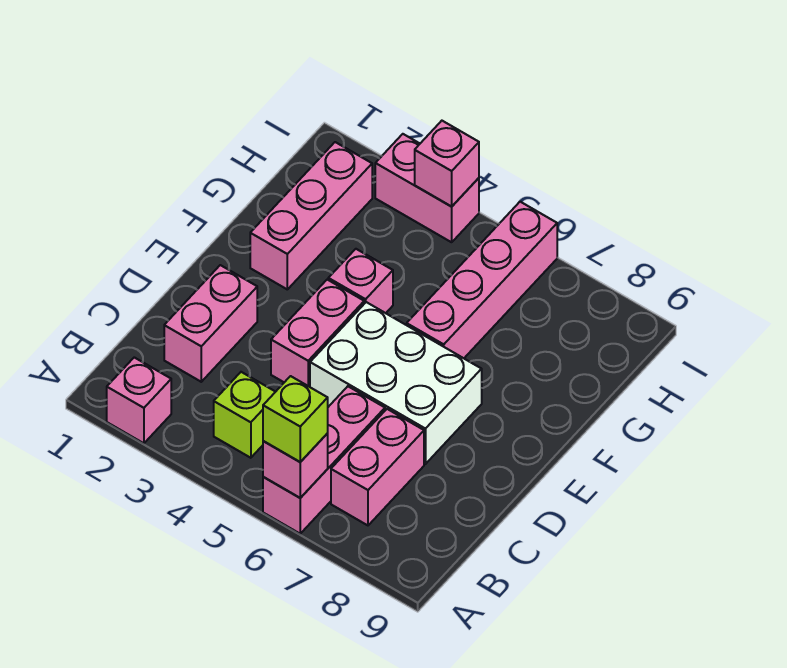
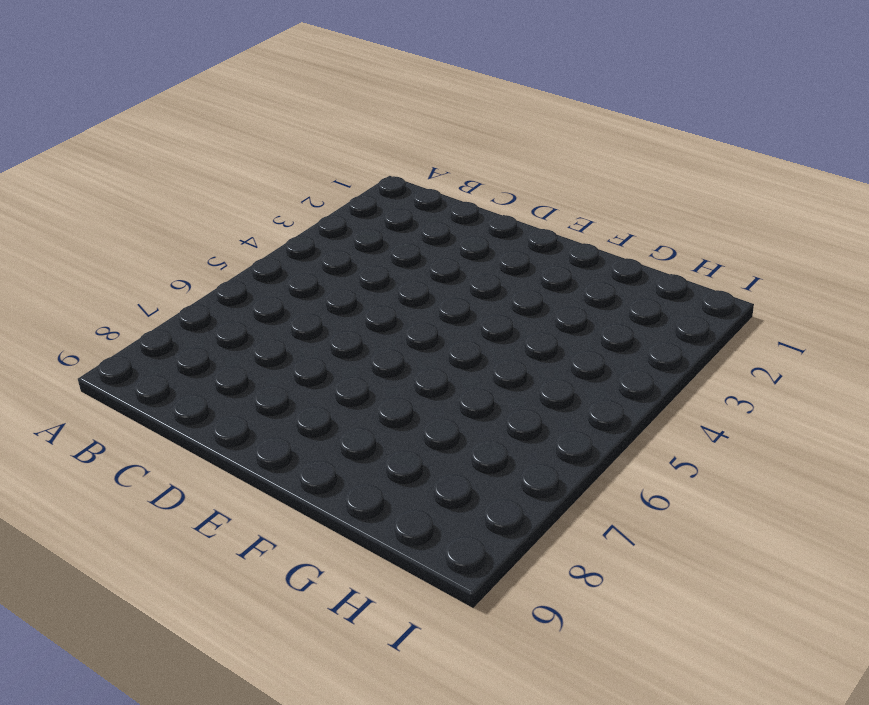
none -> pink 1x1 brick [107,357,171,443]
none -> pink 1x3 brick [263,386,385,534]
none -> lime 1x1 brick [214,372,275,458]

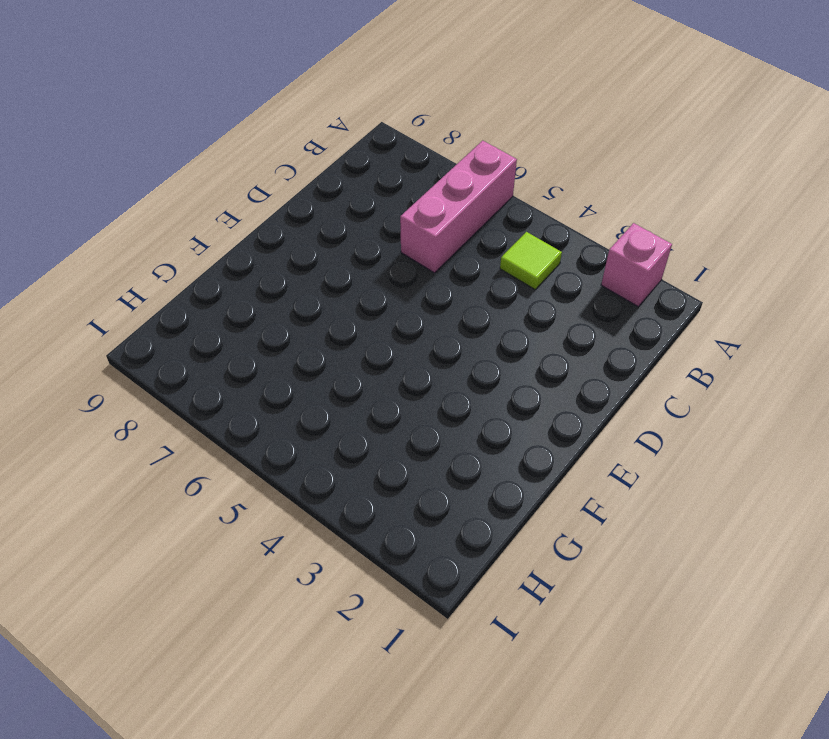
lime 1x1 tile [500,232,562,289] -> lime 1x1 brick [214,372,275,458]
none -> pink 1x2 brick [331,409,424,525]
none -> pink 1x2 brick [164,265,257,382]
none -> pink 1x2 brick [271,280,364,387]

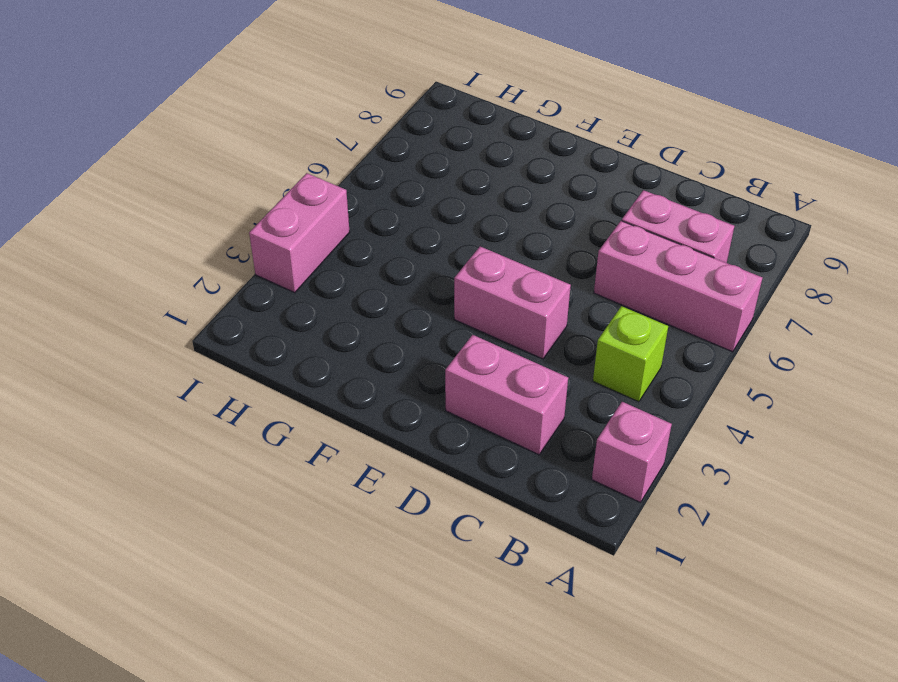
none -> white 2x3 brick [310,302,482,464]
none -> pink 1x3 brick [250,142,372,289]
none -> pink 1x1 brick [328,249,393,313]

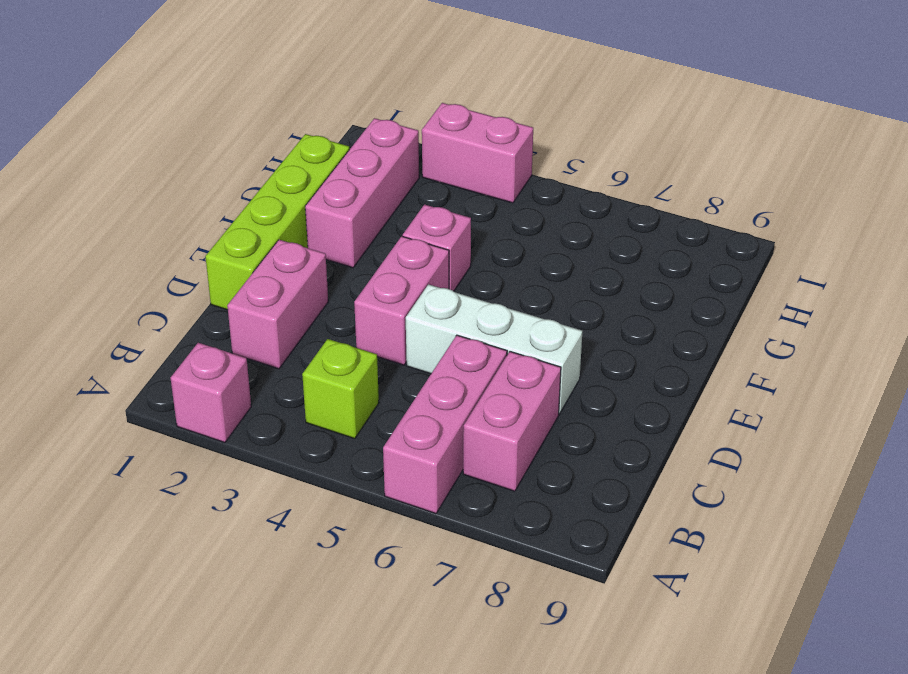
lime 1x4 brick [205,134,350,310] -> none
white 1x3 brick [406,284,582,414] -> white 2x3 brick [310,302,482,464]
none -> pink 1x4 brick [407,202,557,358]
none -> pink 1x1 brick [263,434,328,498]
none -> pink 1x1 brick [415,121,479,207]

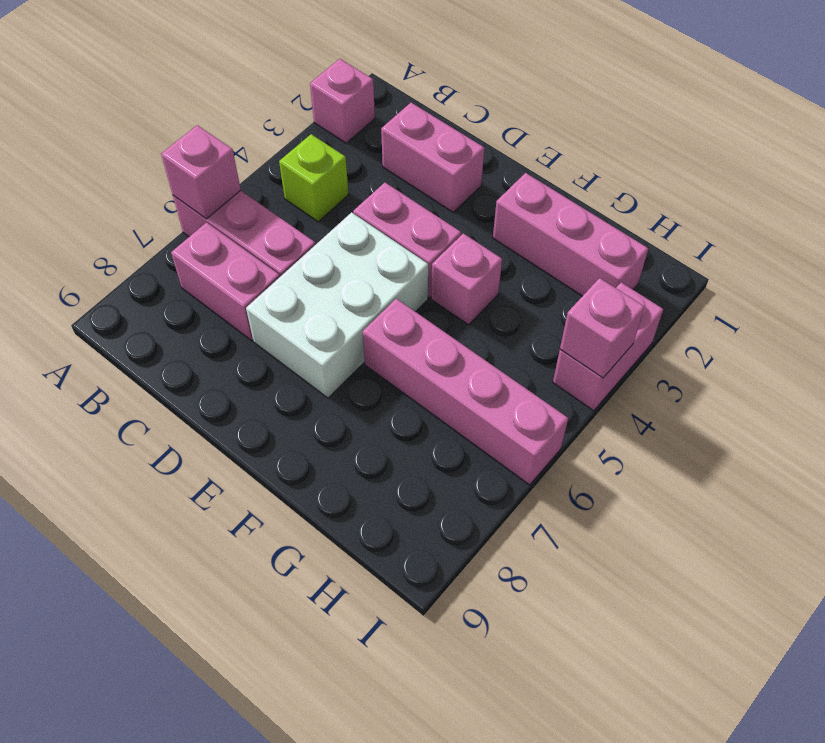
none -> lime 1x1 brick [263,376,328,462]

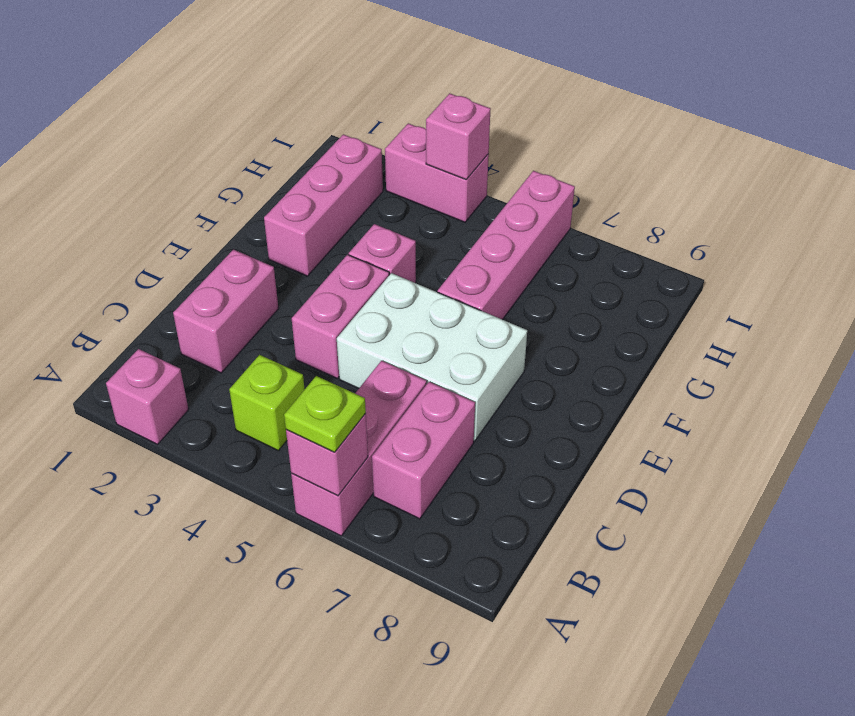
lime 1x1 plate [284,376,366,452] -> lime 1x1 brick [263,376,328,462]

